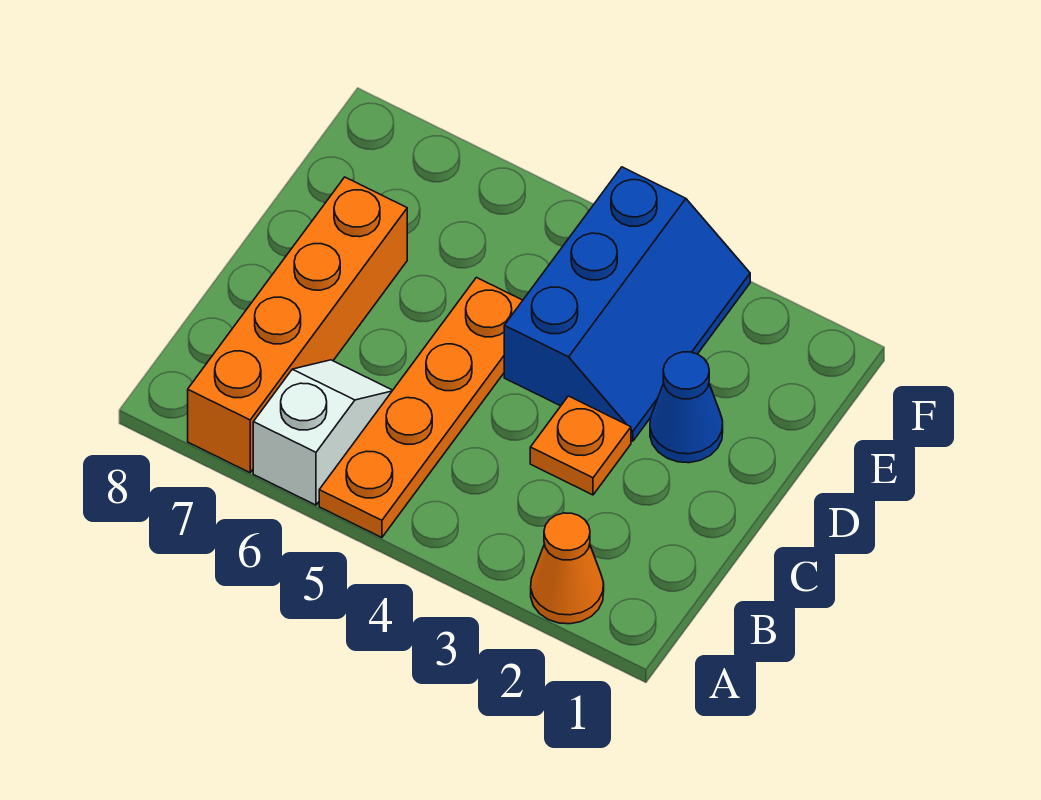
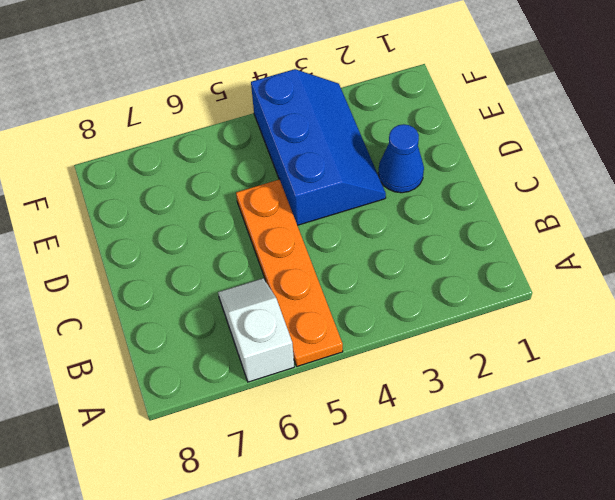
none -> orange 1x1 cone [531,513,604,624]
none -> orange 1x4 brick [188,177,407,473]

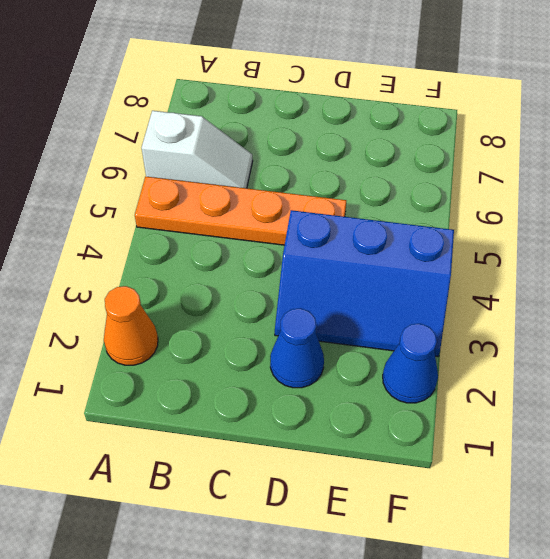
blue 1x1 cone [383,324,438,403] -> none
none -> orange 1x4 brick [188,177,407,473]
none -> orange 1x1 plate [530,396,631,495]

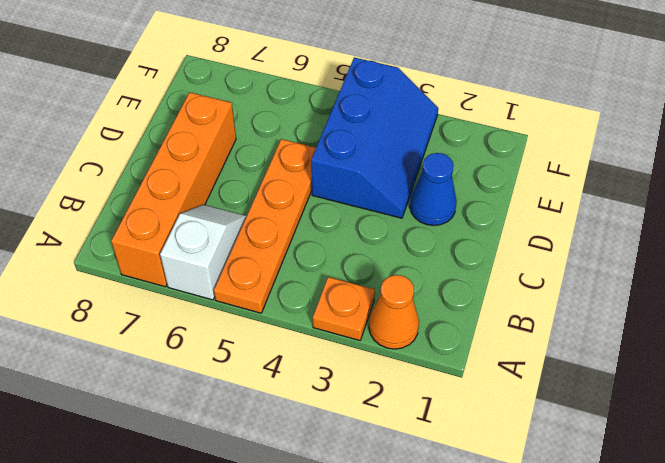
orange 1x1 plate [313,277,375,341] -> orange 1x1 plate moved to [530,396,631,495]

